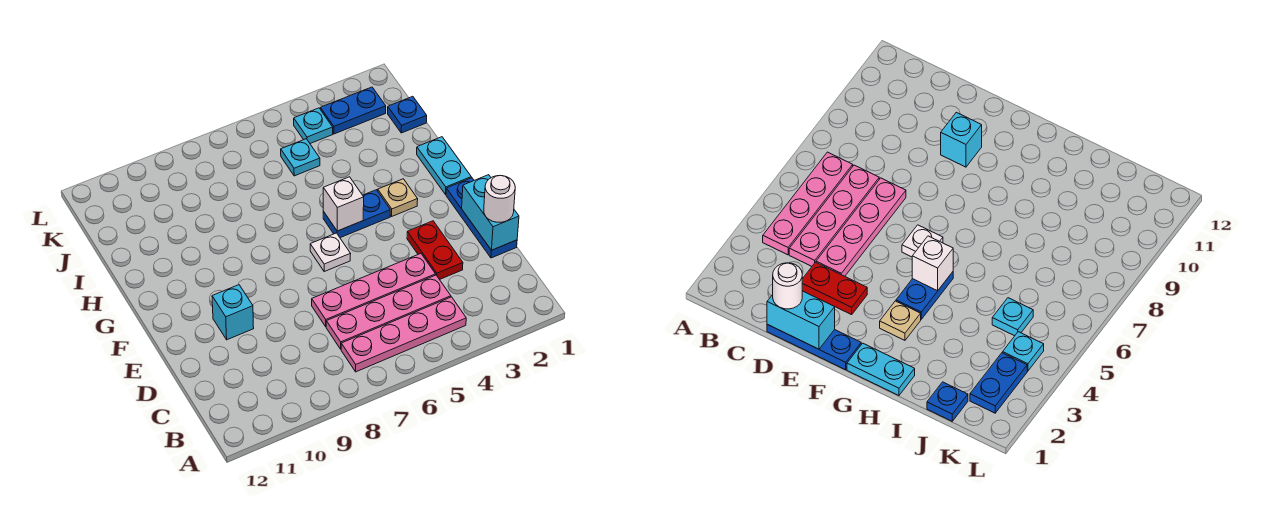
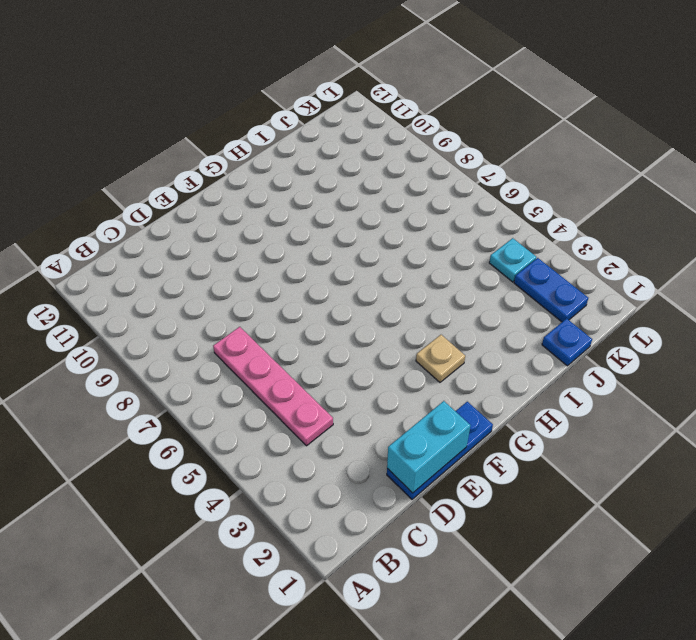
none -> pink 1x4 plate [341,297,466,372]
none -> red 1x2 plate [407,221,463,280]
none -> pink 1x4 plate [312,254,436,327]

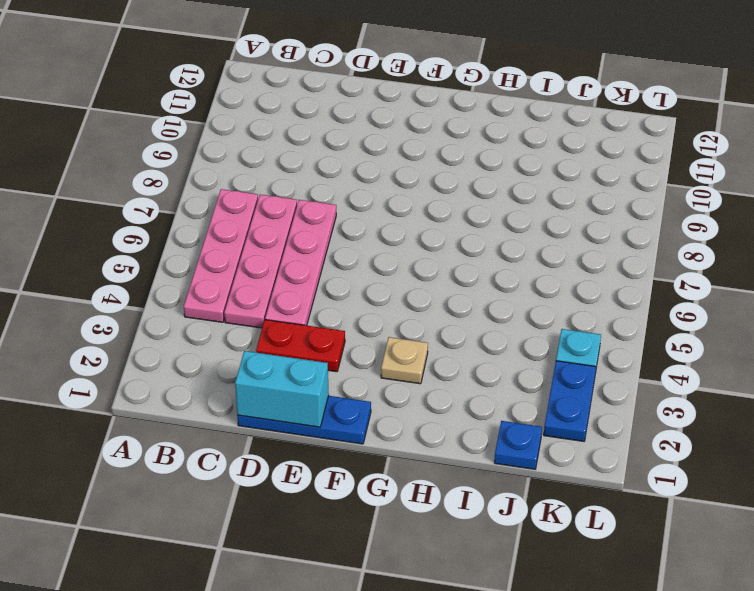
none -> cyan 1x1 brick [212,285,254,340]
none -> white 1x1 plate [310,233,351,271]
none -> cyan 1x2 plate [417,137,471,195]

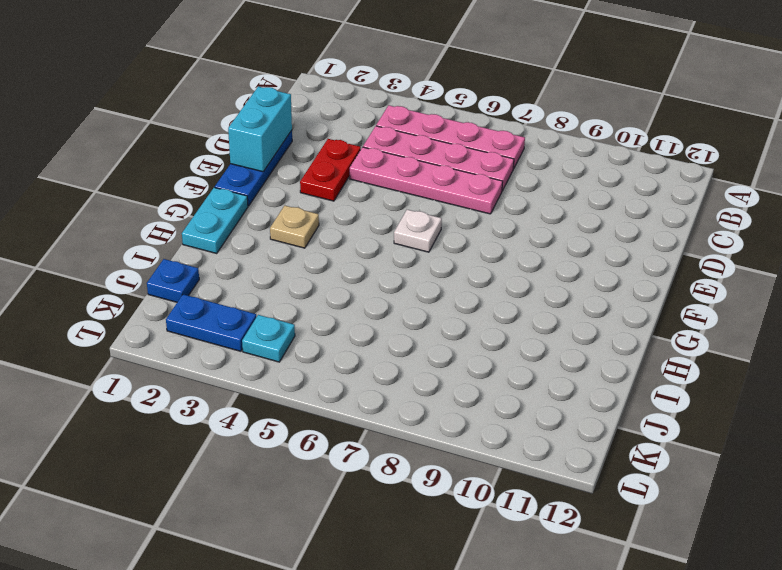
none -> cyan 1x1 brick [212,285,254,340]
none -> blue 1x2 plate [323,190,390,238]
none -> cyan 1x1 plate [281,139,320,176]

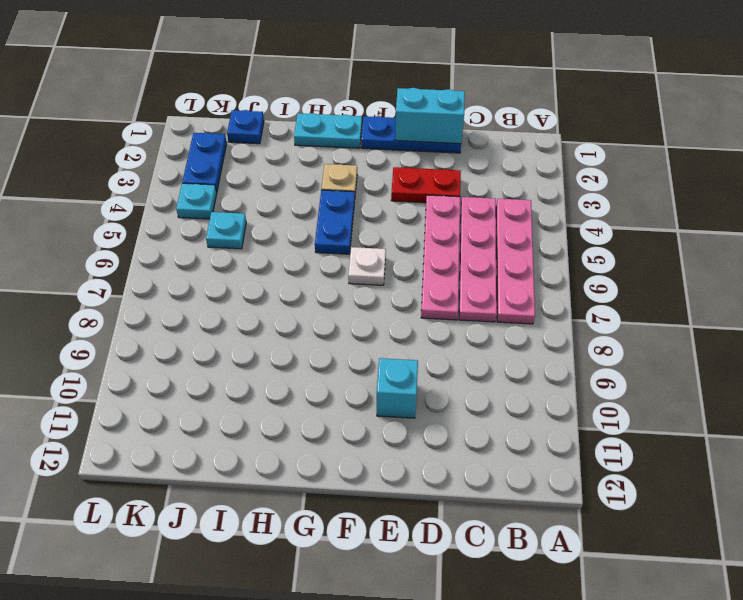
none -> white 1x1 brick [323,177,364,231]
none -> white 1x1 round brick [484,175,515,222]

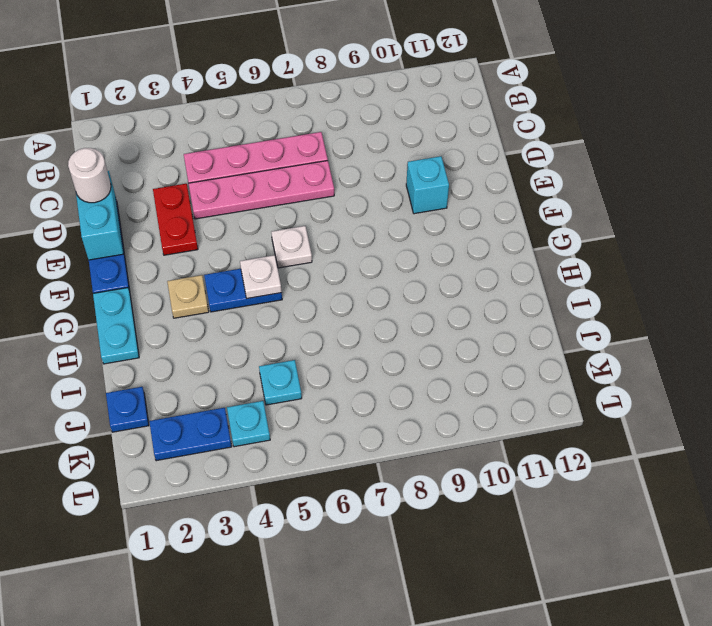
white 1x1 plate [240,255,282,299] -> white 1x1 brick [323,177,364,231]
none -> pink 1x4 plate [341,297,466,372]

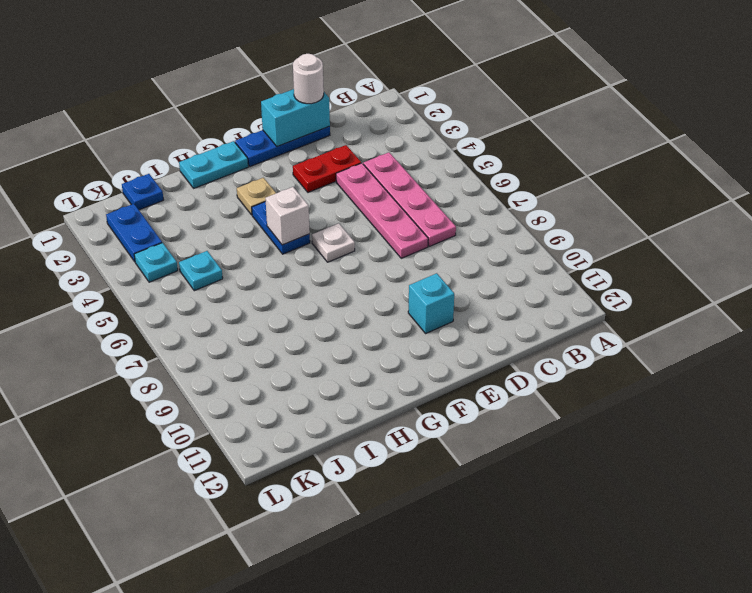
none -> pink 1x4 plate [341,297,466,372]

